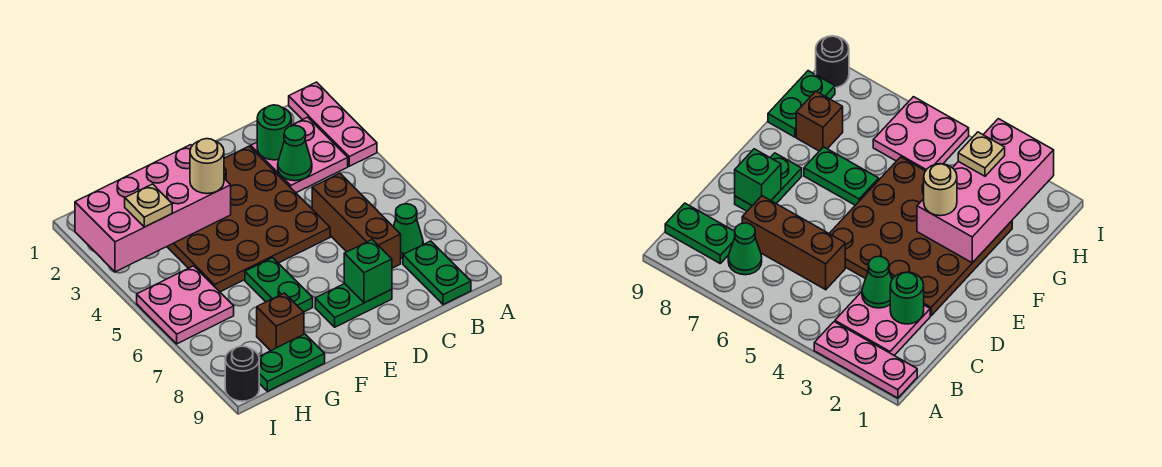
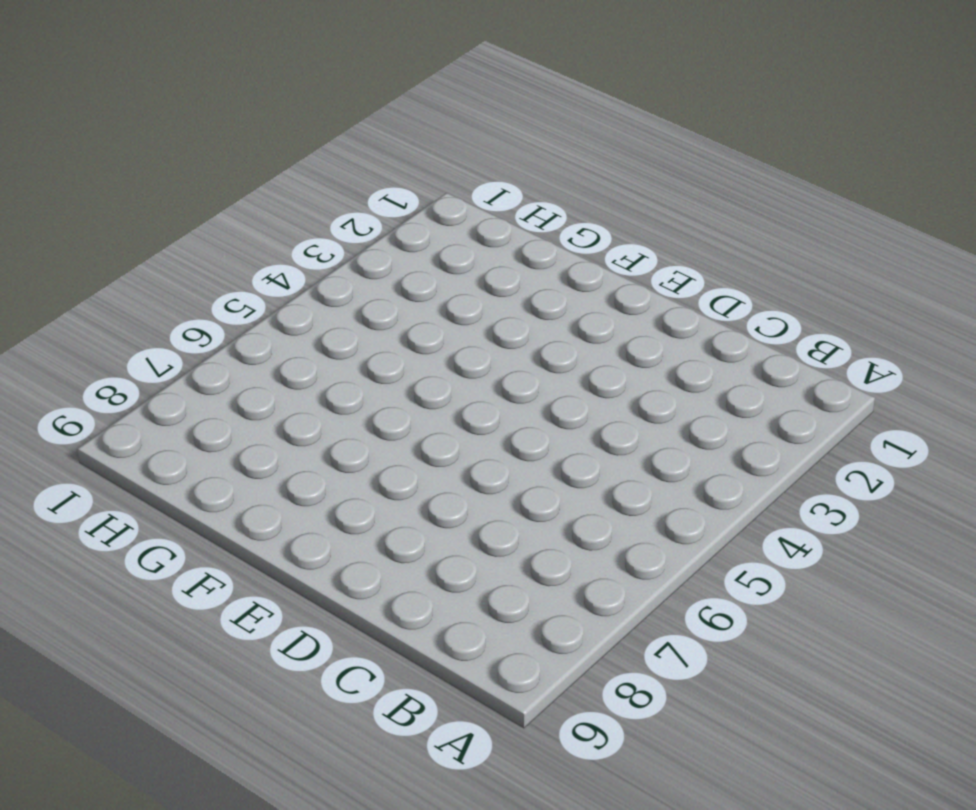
none -> pink 1x3 plate [289,82,377,166]
none -> pink 2x2 plate [251,117,348,193]
none -> green 1x1 cone [393,204,423,258]

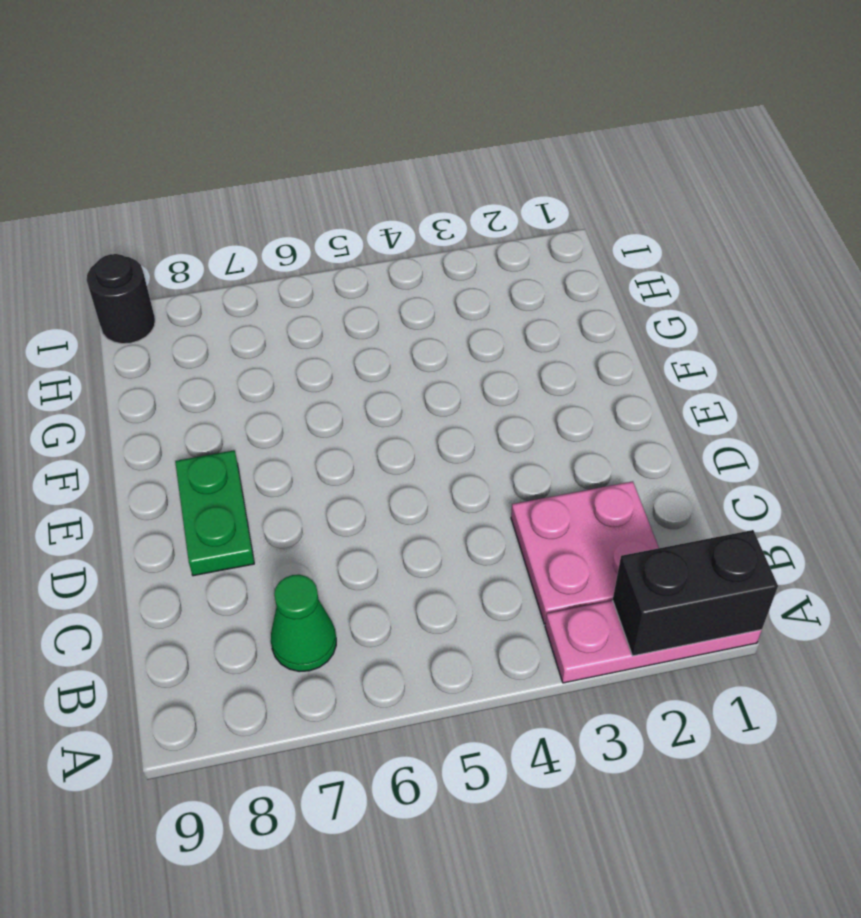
black 1x2 brick [613,530,778,656] -> none
none -> green 1x2 plate [403,241,471,305]
none -> brown 1x3 brick [312,173,401,268]
none -> brown 4x4 plate [167,146,330,292]

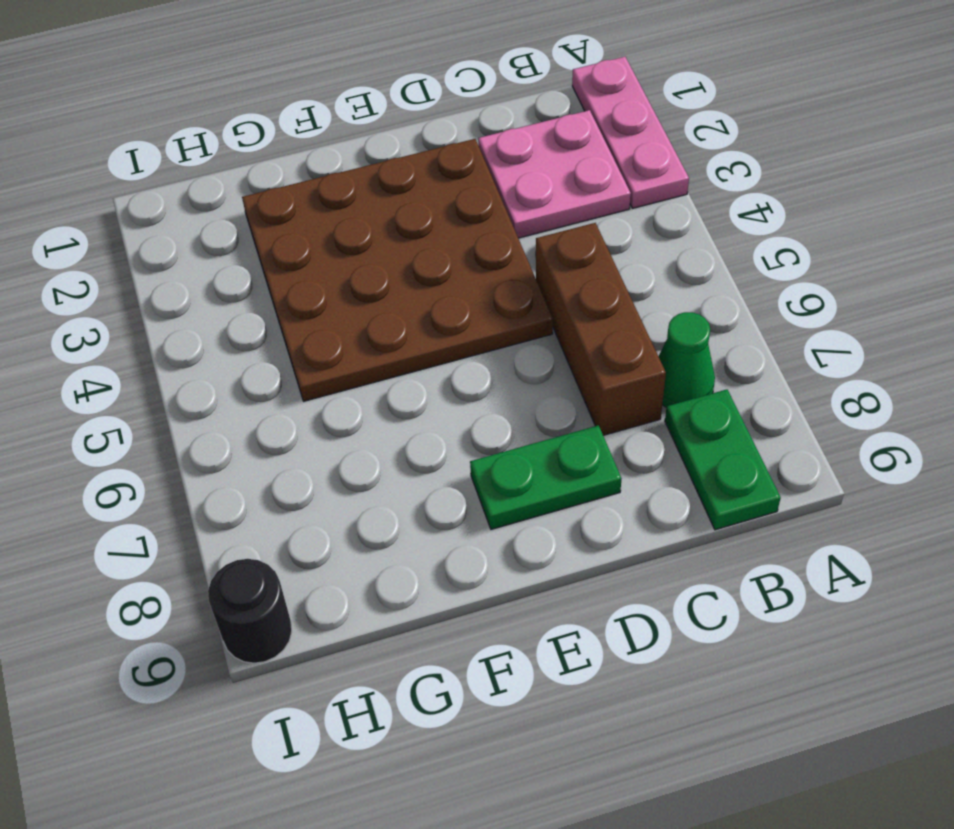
none -> green 1x2 plate [245,258,313,312]
none -> brown 1x1 brick [257,293,304,351]
none -> green 1x2 plate [259,334,325,391]

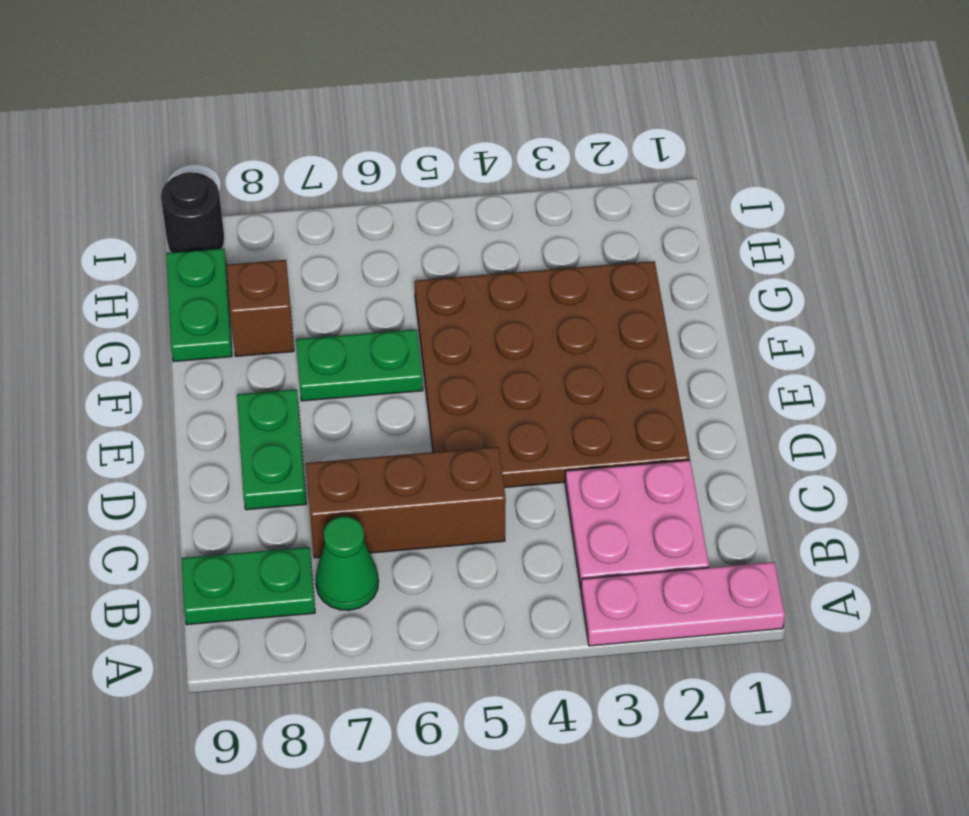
none -> pink 2x2 plate [137,266,234,344]
none -> green 1x1 round brick [257,105,291,160]
none -> green 1x1 cone [278,126,312,181]

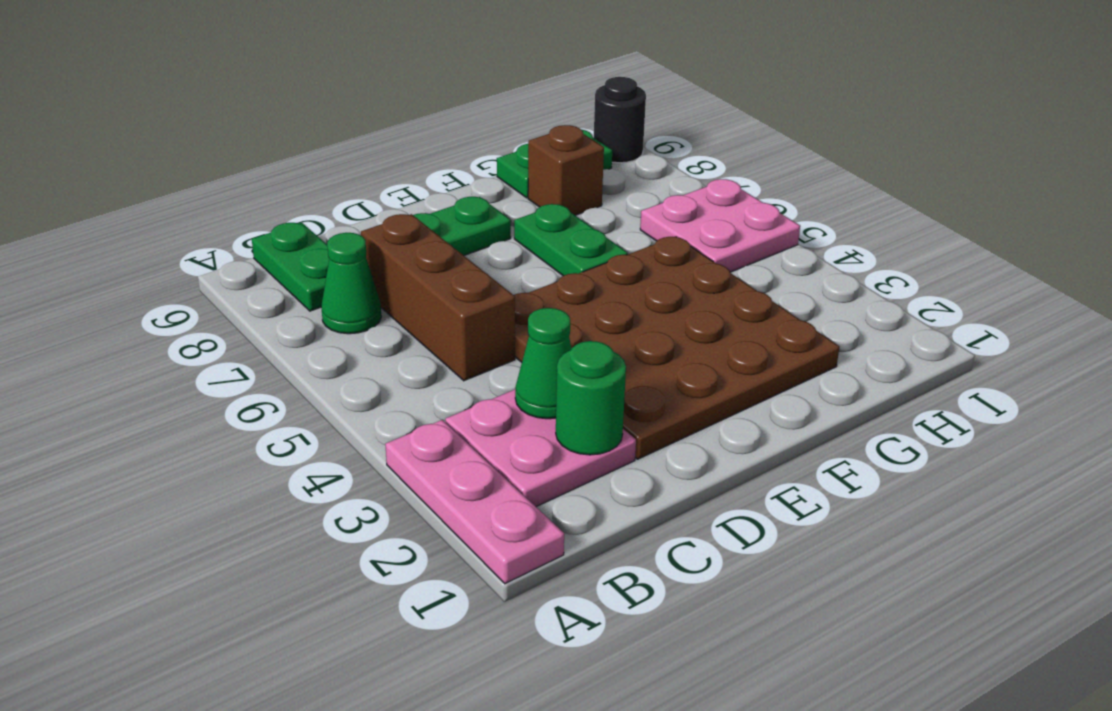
none -> green 1x1 brick [344,240,392,303]
none -> pink 2x4 brick [75,145,231,272]
none -> tan 1x1 round brick [190,139,224,194]

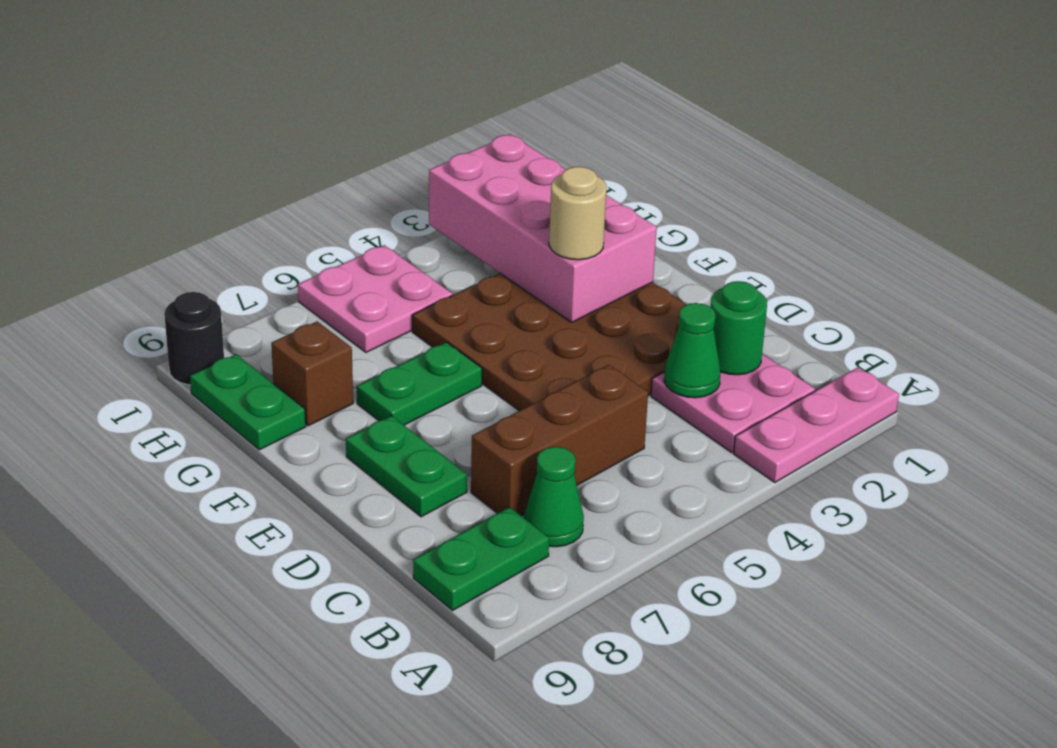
none -> green 1x1 brick [344,240,392,303]
none -> tan 1x1 plate [125,184,172,227]

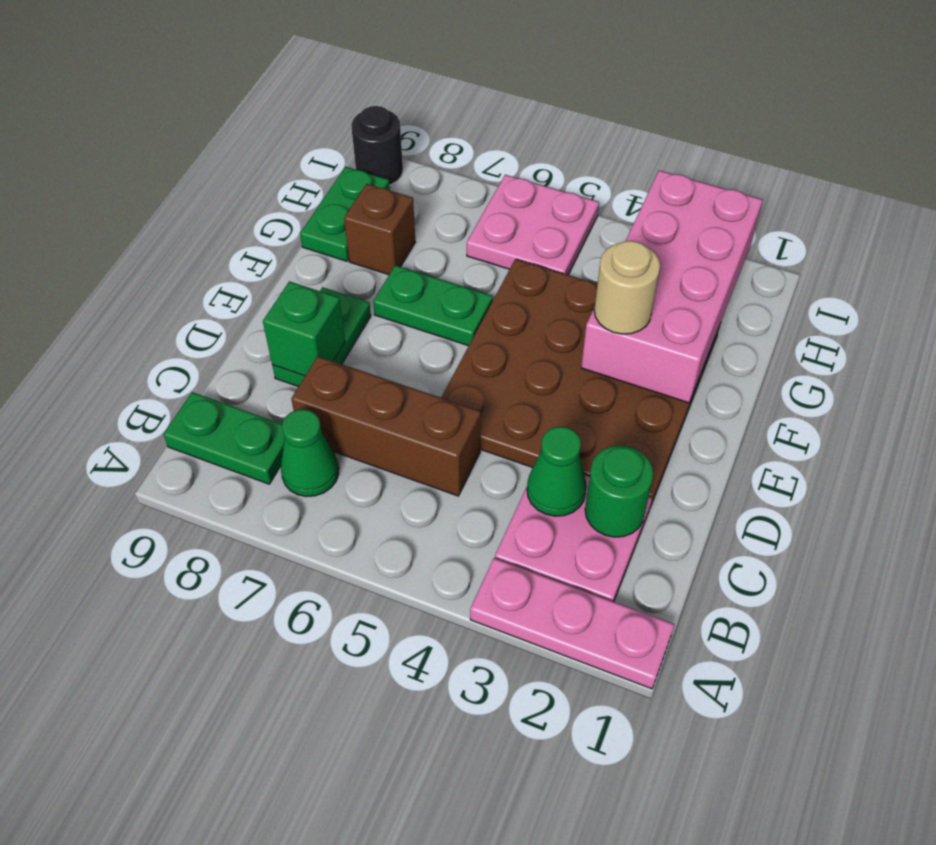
none -> tan 1x1 plate [125,184,172,227]

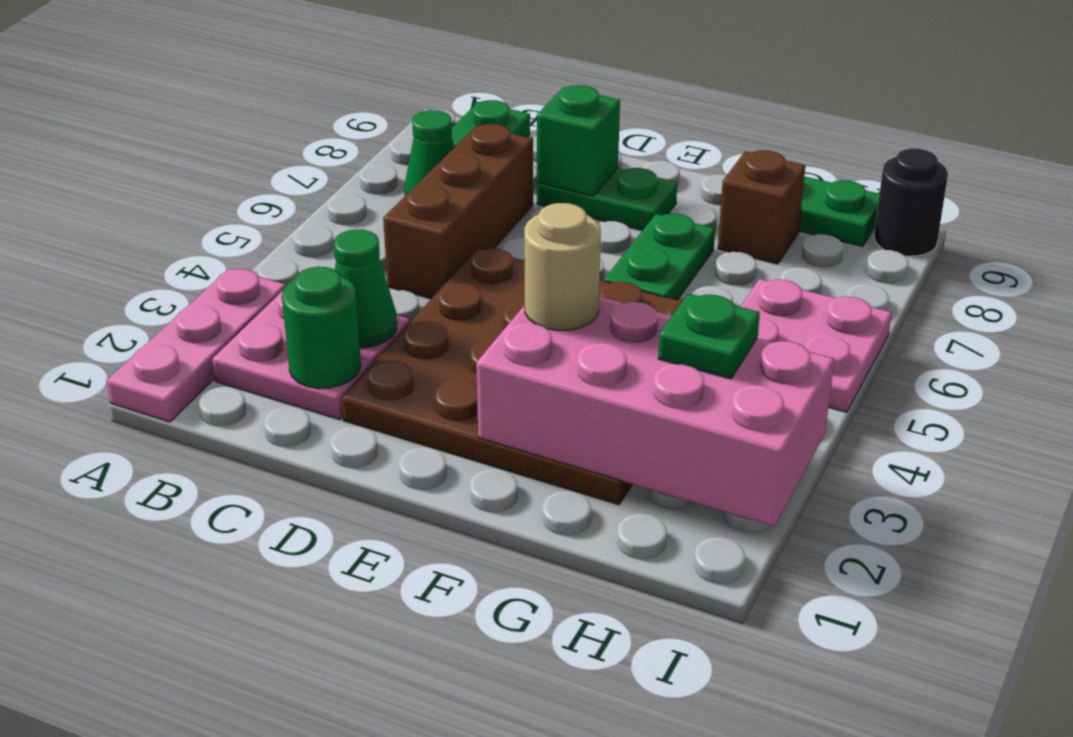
green 1x1 plate [658,294,760,379] -> tan 1x1 plate [125,184,172,227]

